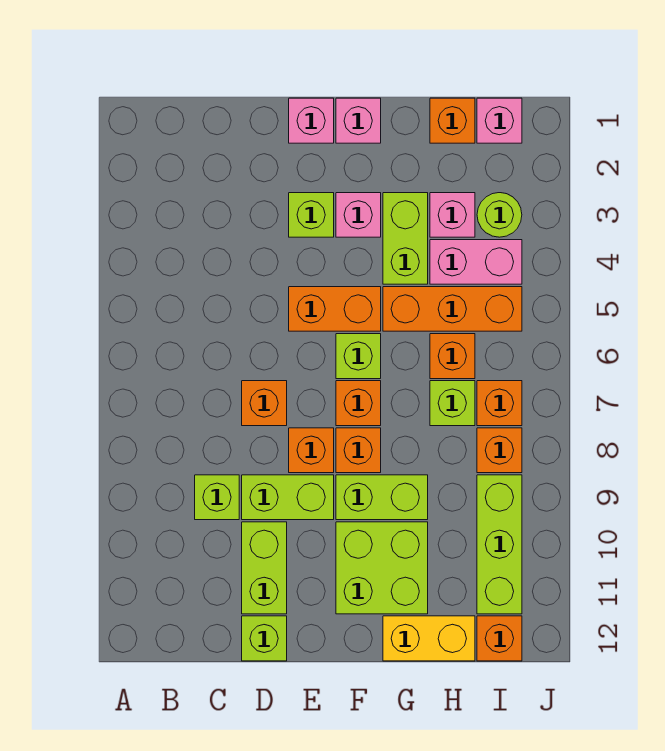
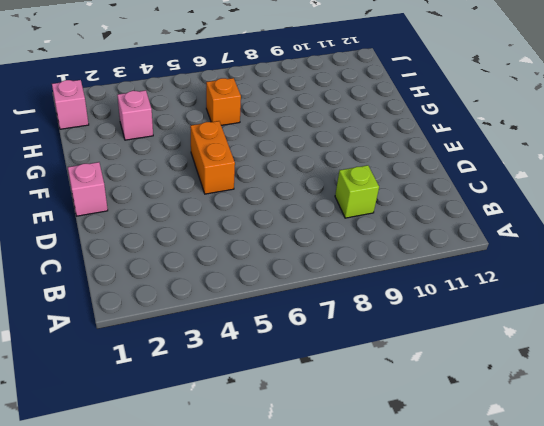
none -> orange 1x1 brick [242,381,287,426]
none -> lime 1x2 brick [242,475,334,520]
none -> lime 1x2 brick [242,522,287,614]
none -> lime 1x1 brick [242,616,287,661]

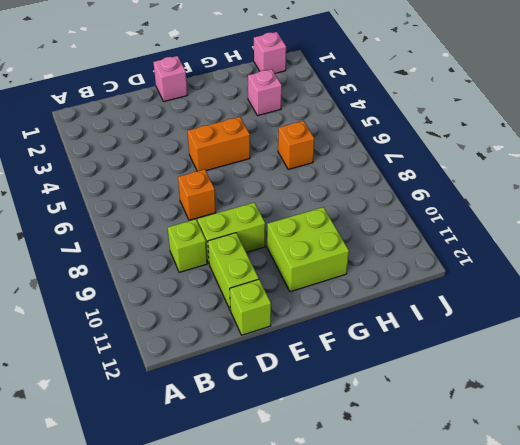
none -> lime 1x1 brick [289,193,334,237]
none -> orange 1x1 brick [289,428,334,473]
none -> pink 1x1 brick [336,98,381,143]
none -> pink 1x1 brick [336,193,381,237]

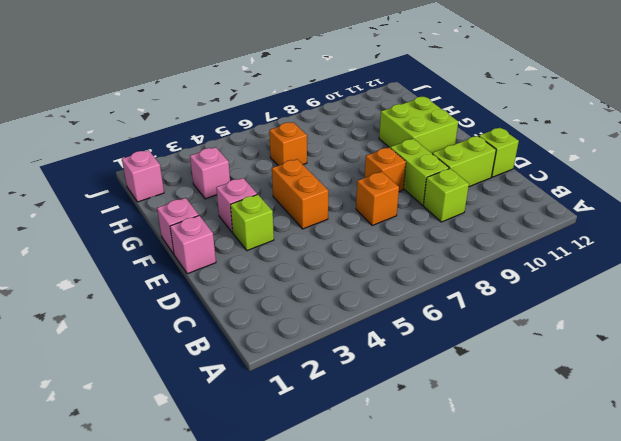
none -> lime 1x1 brick [336,334,381,379]
none -> orange 1x1 brick [336,381,381,426]
none -> orange 1x1 brick [336,428,381,473]
none -> lime 1x2 brick [336,475,428,520]

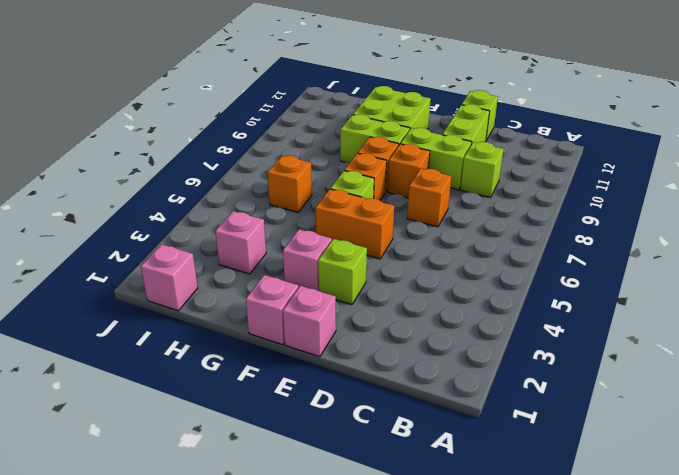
none -> lime 1x2 brick [383,193,428,284]
none -> orange 1x3 brick [383,287,522,331]
none -> yellow 1x2 brick [383,616,475,661]
none -> orange 1x1 brick [430,98,475,143]

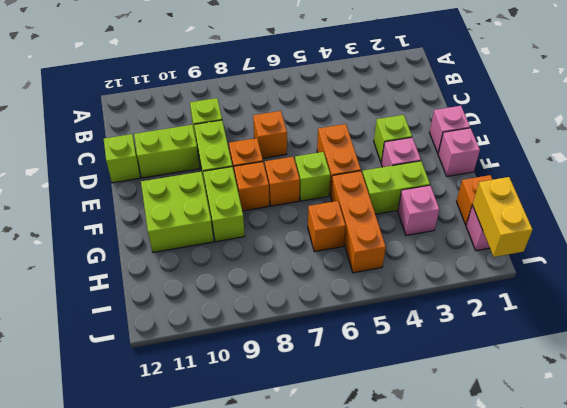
yellow 1x2 brick [473,177,532,257] -> yellow 1x2 brick moved to [383,616,475,661]
none -> pink 1x2 brick [430,240,522,284]
none -> lime 1x1 brick [430,381,475,426]
none -> lime 1x1 round brick [477,193,522,237]
none -> orange 1x1 brick [477,381,522,426]

